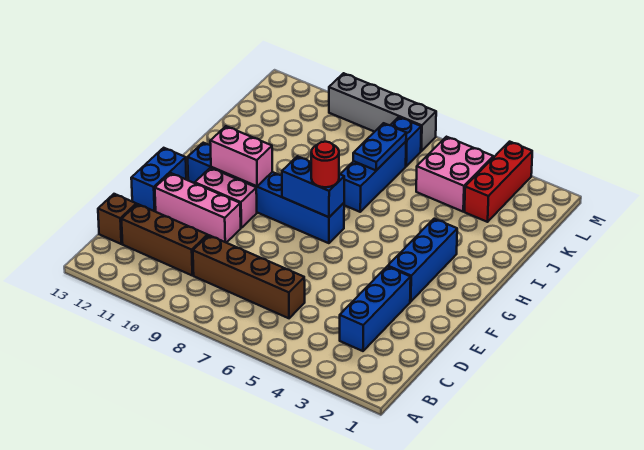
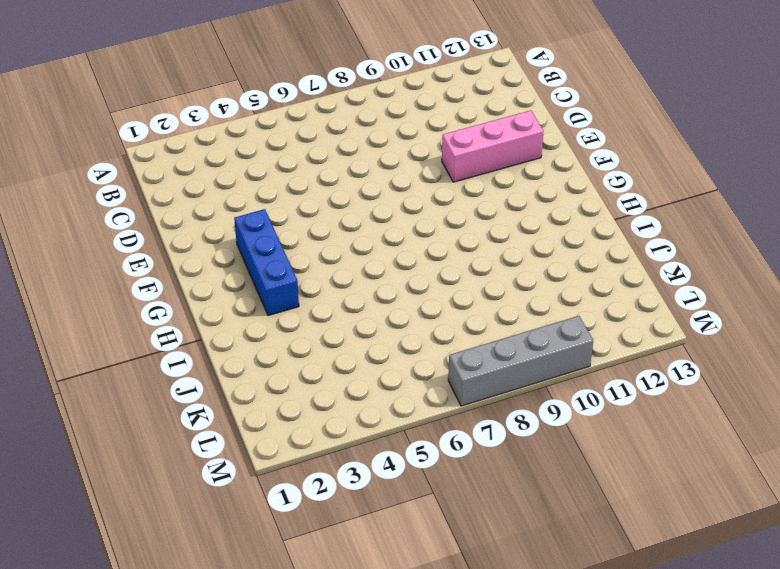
none -> blue 1x3 brick [340,266,411,351]
none -> brown 1x4 brick [193,235,305,318]
none -> brown 1x3 brick [122,204,208,275]

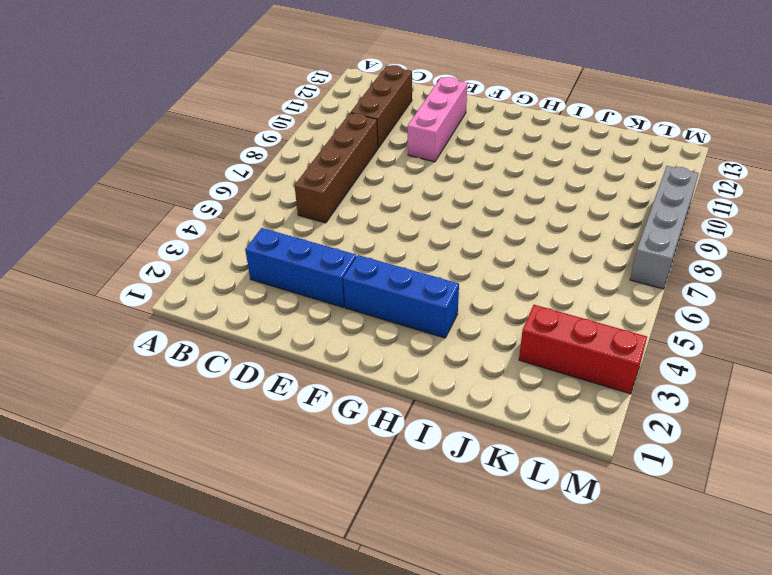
none -> brown 1x1 brick [98,194,136,244]
none -> blue 1x2 brick [131,148,186,212]
none -> pink 1x2 brick [195,168,257,228]

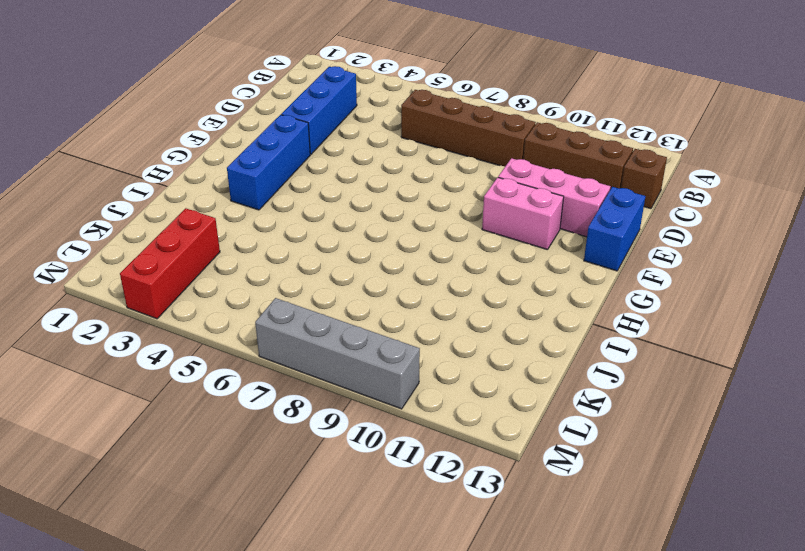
none -> blue 1x6 brick [188,143,344,243]
none -> blue 1x3 brick [340,142,406,212]
none -> pink 2x2 brick [416,137,493,212]

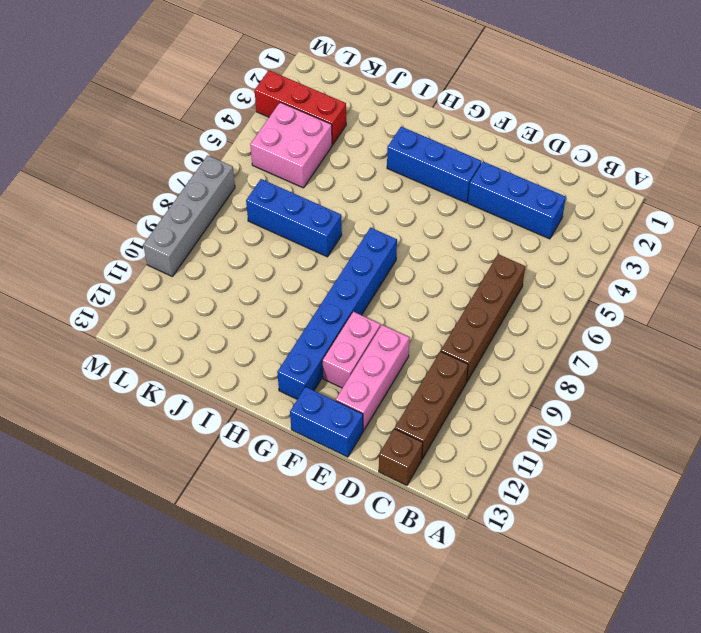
none -> blue 1x1 brick [391,117,421,166]
none -> blue 1x2 brick [282,156,344,217]
none -> pink 1x2 brick [210,126,272,186]

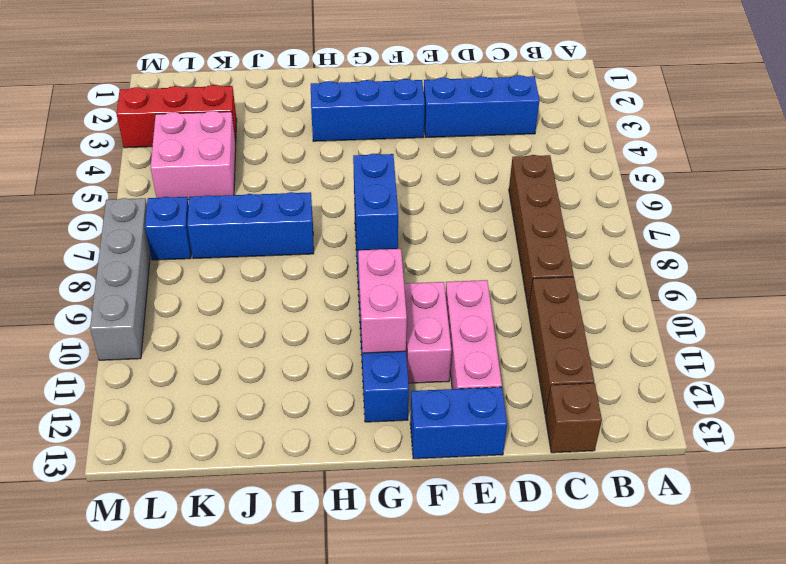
none -> blue 1x2 plate [353,123,406,170]
none -> red 1x1 round brick [311,142,339,187]

